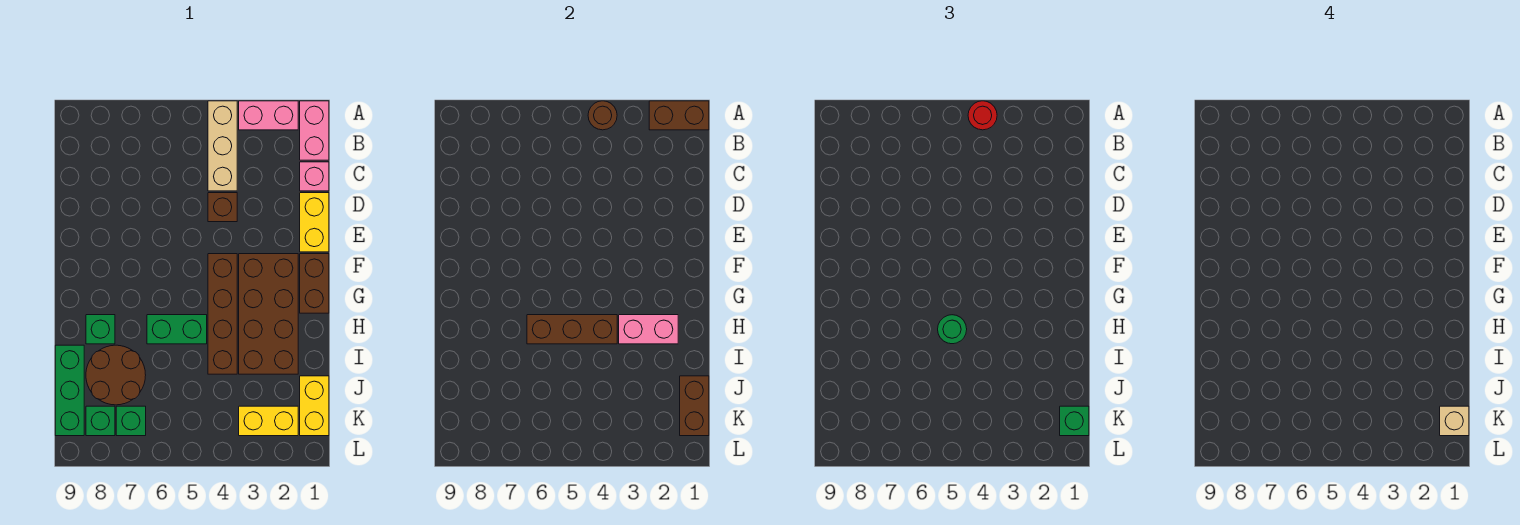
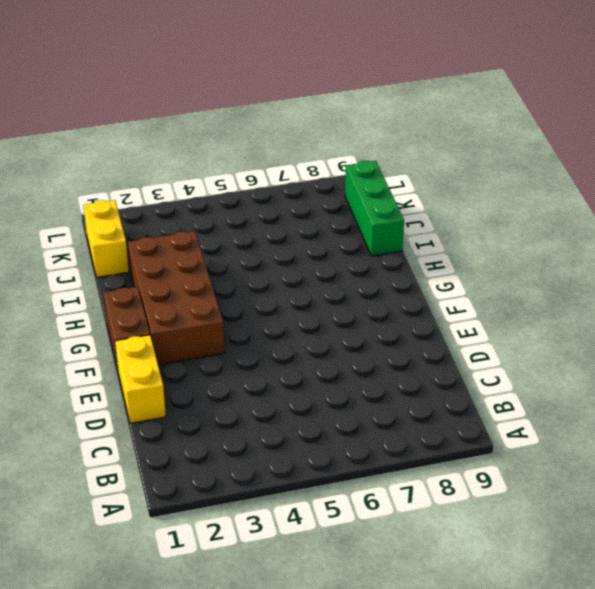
none -> pink 1x2 brick [300,101,329,160]
none -> pink 1x2 brick [239,101,298,130]
none -> tan 1x3 brick [208,101,237,191]

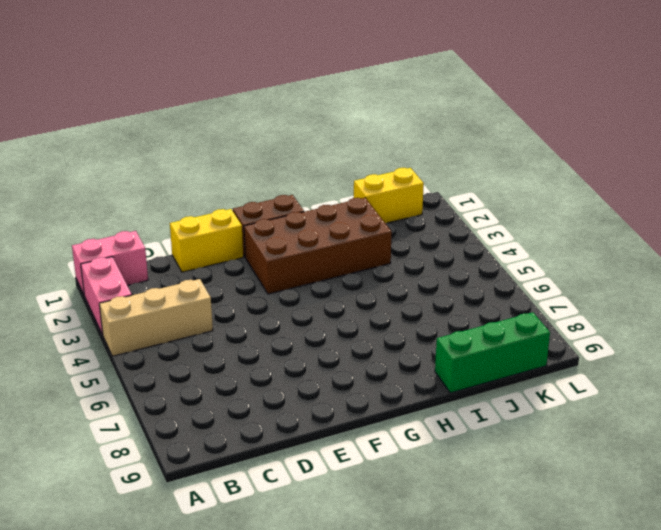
none -> pink 1x1 brick [300,162,329,191]
none -> brown 1x1 brick [208,193,237,222]
none -> brown 1x4 brick [208,254,237,374]

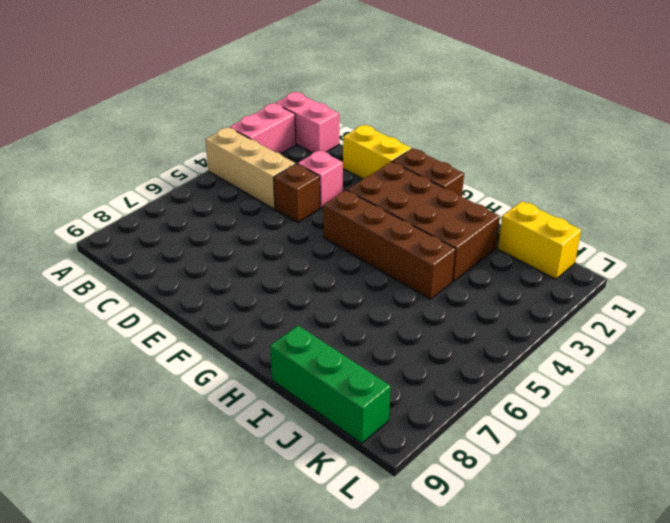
pink 1x1 brick [298,150,343,208] -> pink 1x1 brick moved to [300,162,329,191]
none -> green 1x2 brick [147,315,207,344]
none -> green 1x1 brick [86,315,115,344]
none -> brown 2x2 round brick [86,345,146,405]

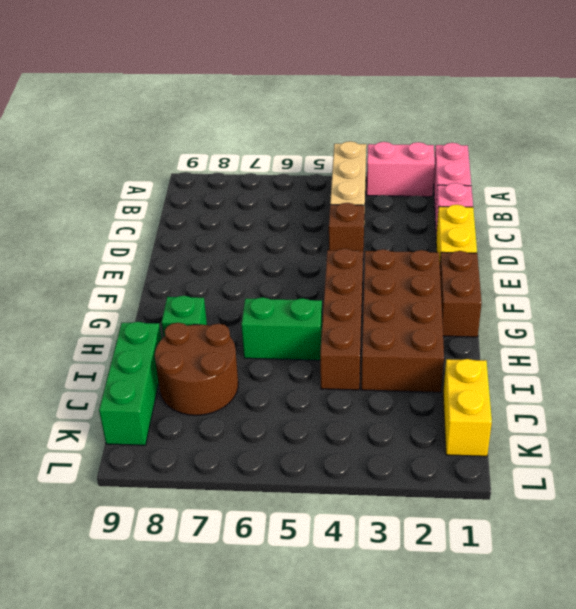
none -> yellow 1x2 brick [239,406,298,436]
none -> green 1x1 brick [116,406,146,436]
none -> green 1x1 brick [86,406,115,436]

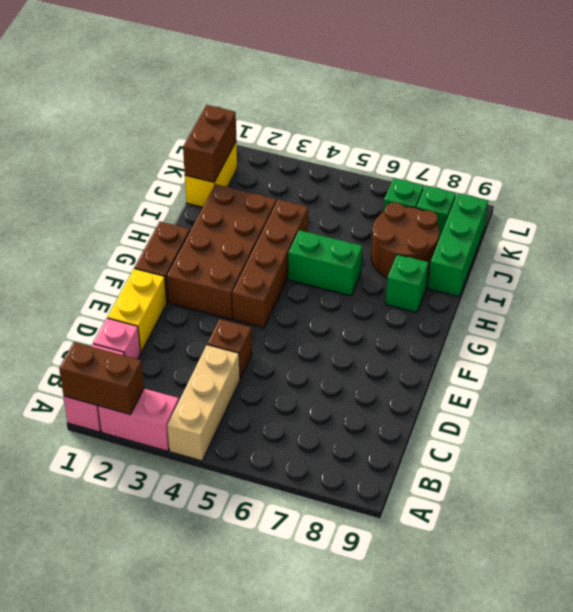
none -> yellow 1x2 brick [239,406,298,436]
none -> brown 1x1 round brick [588,101,617,130]
none -> pink 1x2 brick [619,315,678,344]

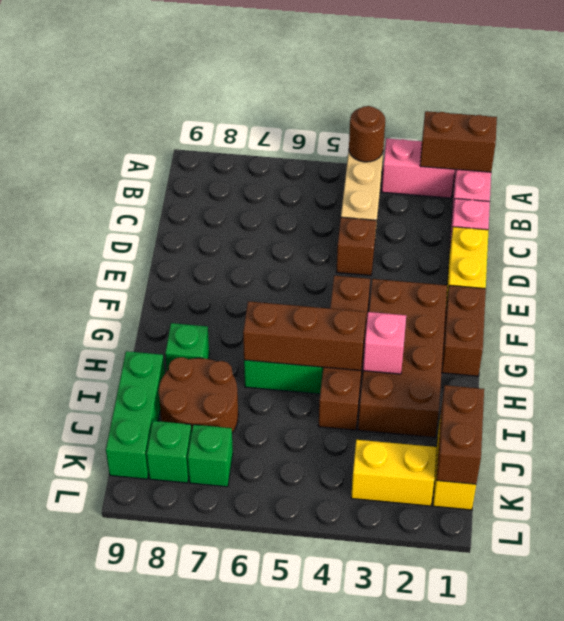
pink 1x1 brick [363,312,406,374] -> pink 1x2 brick [619,315,678,344]
none -> red 1x1 round brick [968,101,997,130]
none -> green 1x1 round brick [938,315,967,344]
none -> green 1x1 brick [1060,406,1089,436]

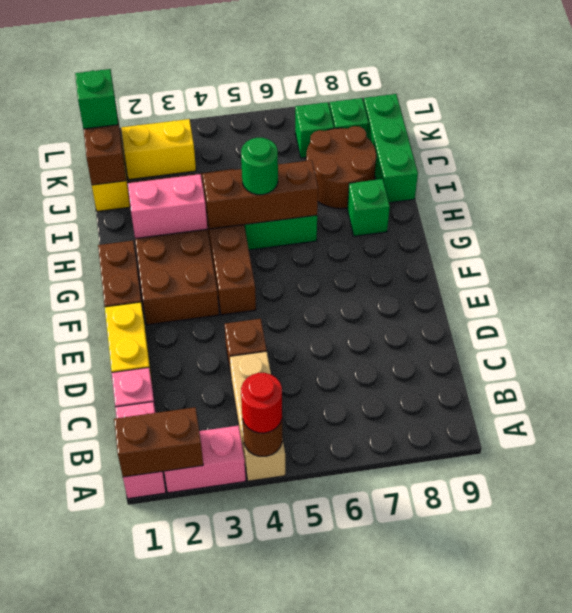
none -> tan 1x1 brick [1440,406,1469,436]

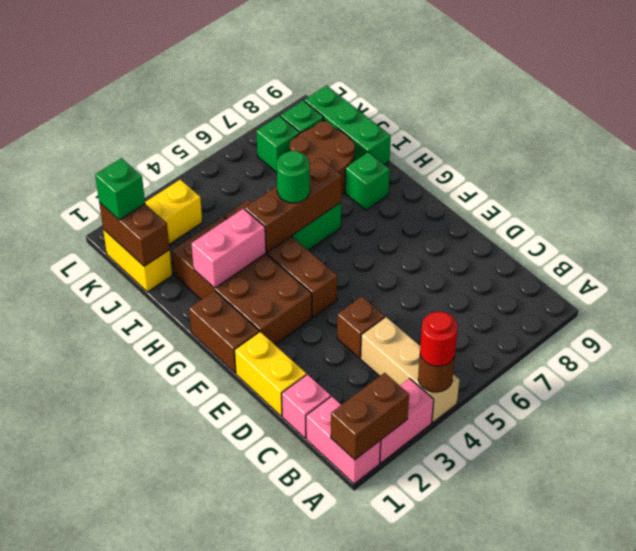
none -> tan 1x1 brick [1440,406,1469,436]

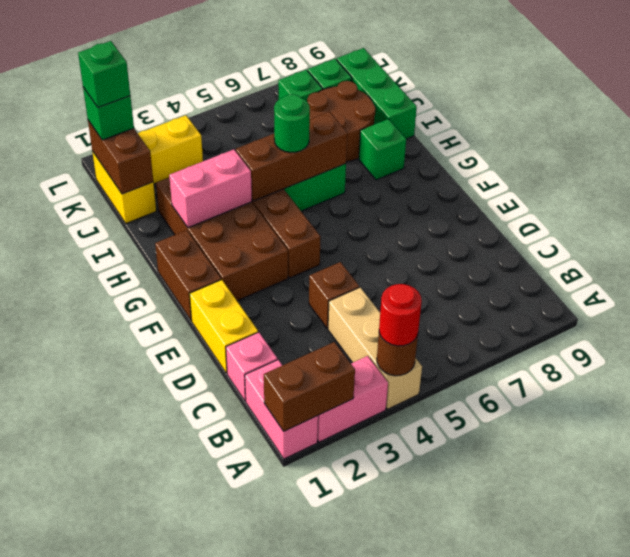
green 1x1 brick [78,41,130,107] -> tan 1x1 brick [1440,406,1469,436]

